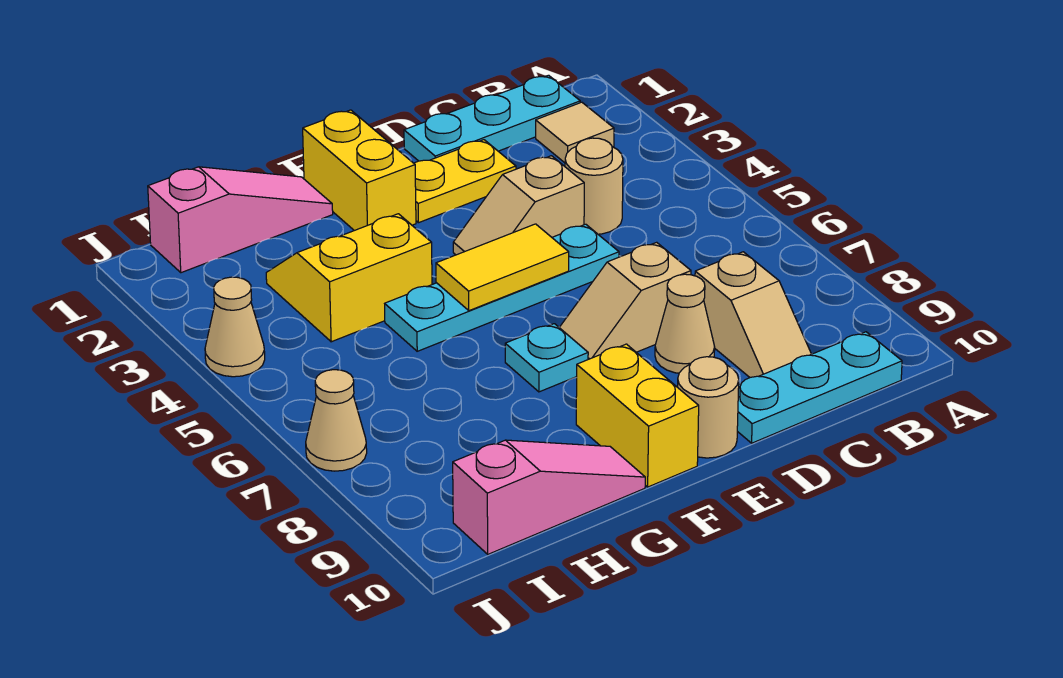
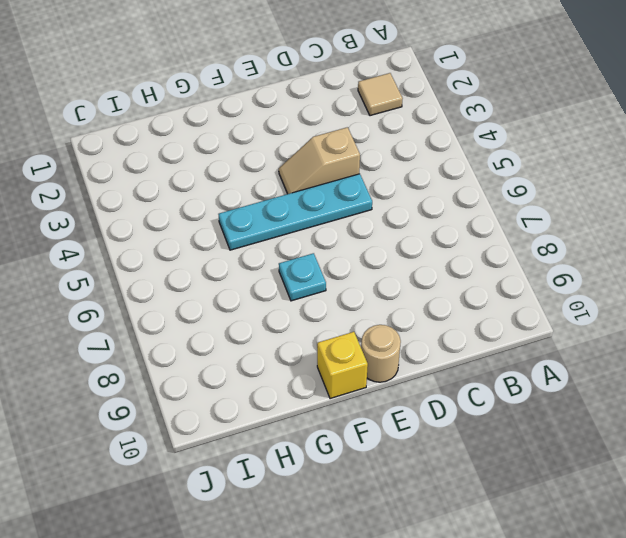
yellow 1x1 brick [317,332,368,399] -> yellow 1x2 brick [576,344,699,487]
none -> cyan 1x3 plate [404,75,580,161]
none -> cyan 1x3 plate [737,332,902,443]
none -> tan 1x1 round brick [565,138,623,234]

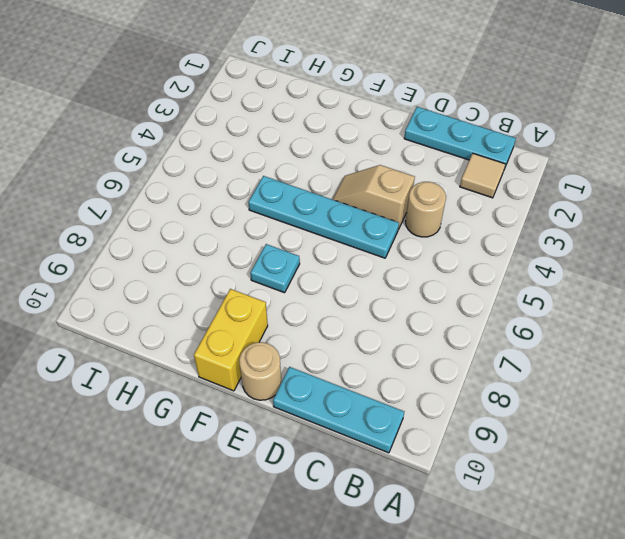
none -> tan 1x2 slope [695,252,811,377]
none -> yellow 1x2 plate [414,140,516,223]
none -> tan 1x2 slope [559,242,691,359]

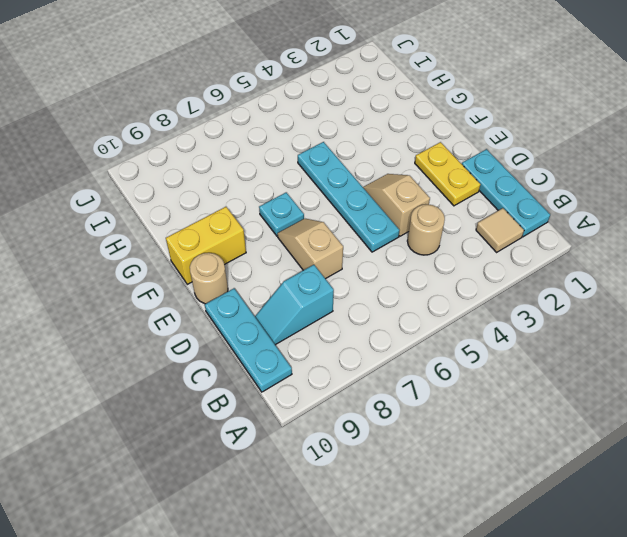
cyan 1x2 slope [255,265,334,345] -> tan 1x2 slope [695,252,811,377]
none -> tan 1x1 cone [655,274,715,373]
none -> yellow 1x2 brick [303,110,416,231]
none -> pink 1x3 slope [148,167,333,273]

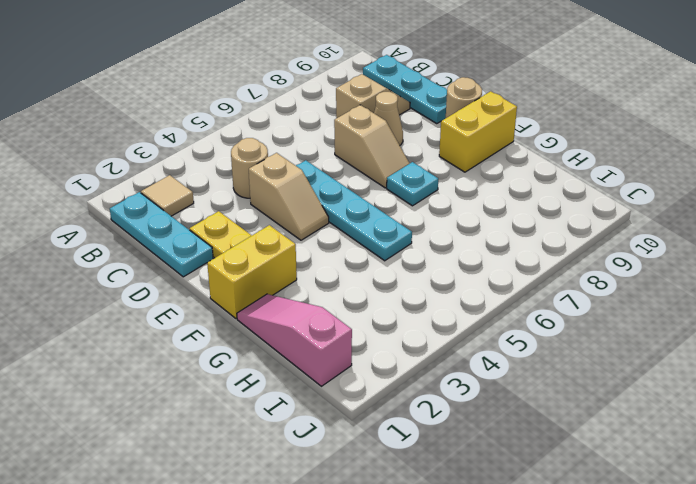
none -> yellow 2x2 slope [266,214,432,342]
none -> pink 1x3 slope [453,440,645,554]
none -> tan 1x1 cone [205,277,265,377]

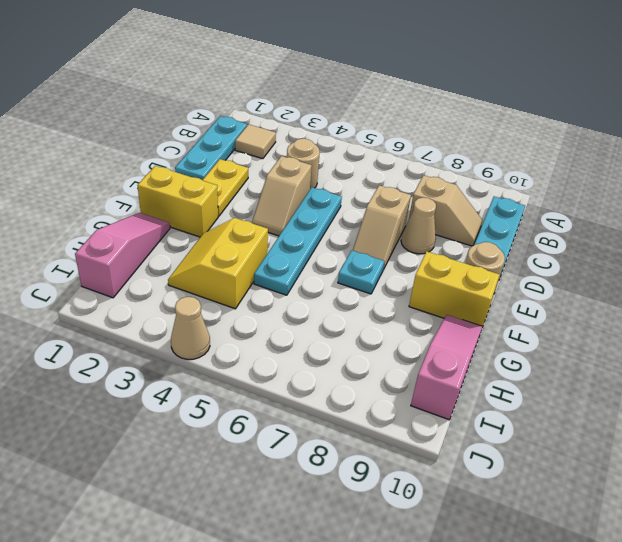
none -> tan 1x1 cone [306,370,367,471]
none -> yellow 1x2 tile [436,224,569,311]

